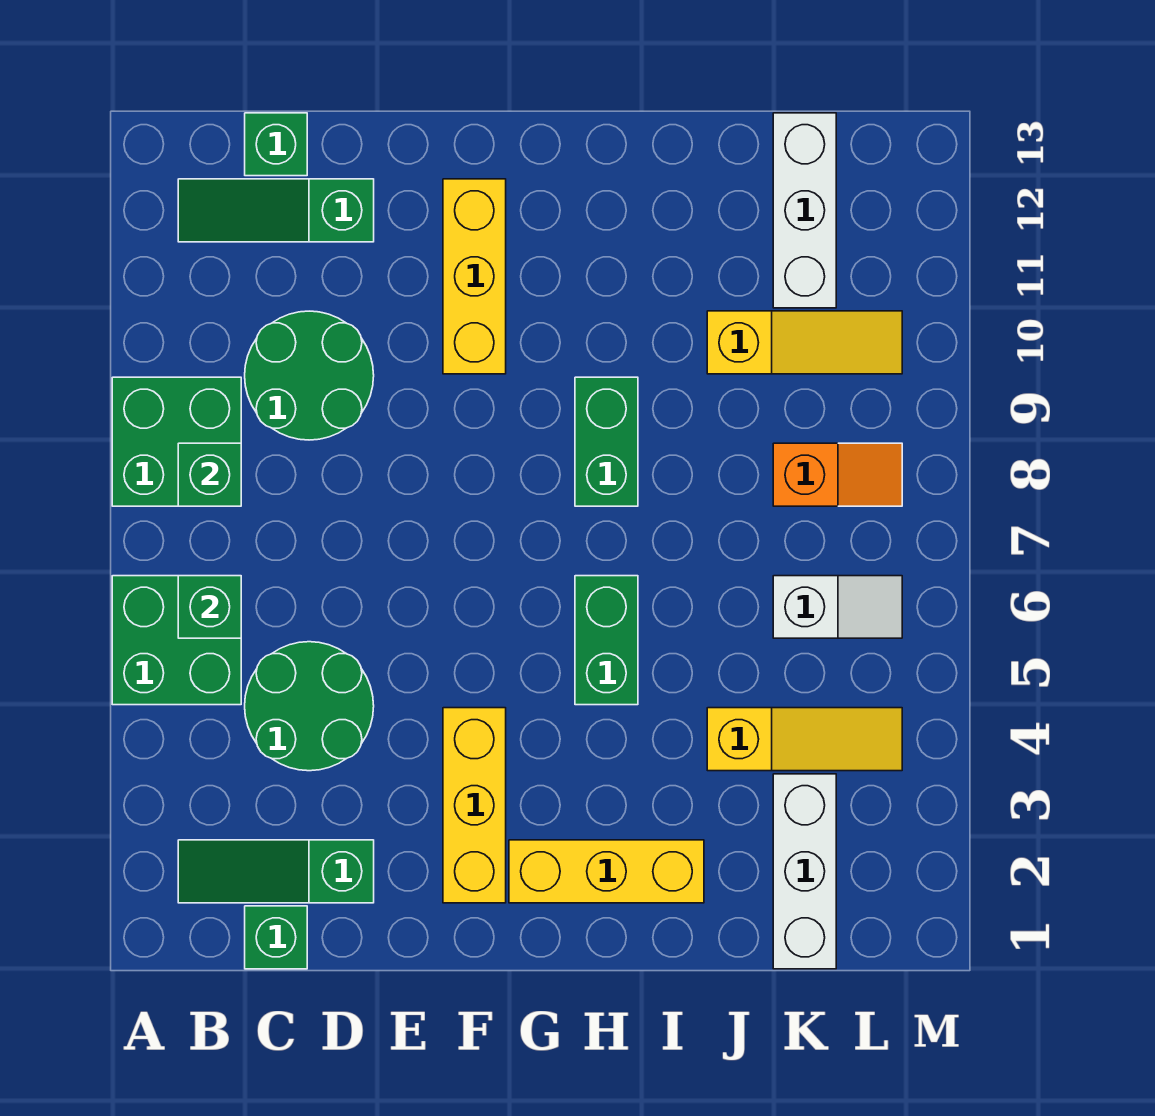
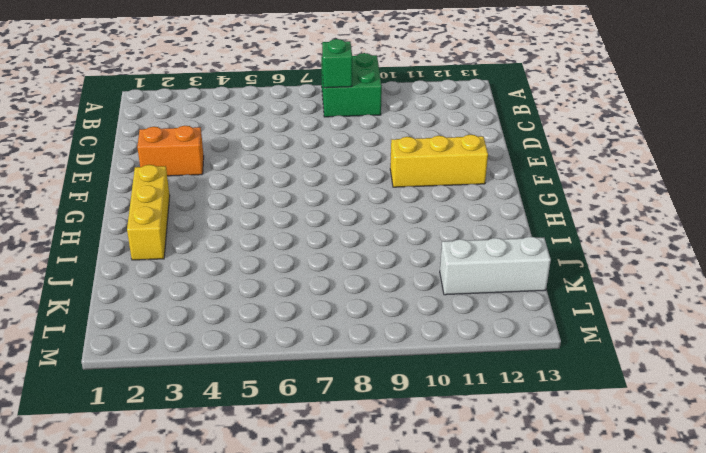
orange 1x2 brick [137,126,204,176] -> none
none -> green 2x2 brick [112,576,241,705]
none -> green 1x3 slope [178,840,374,903]
none -> green 1x3 slope [178,179,374,242]

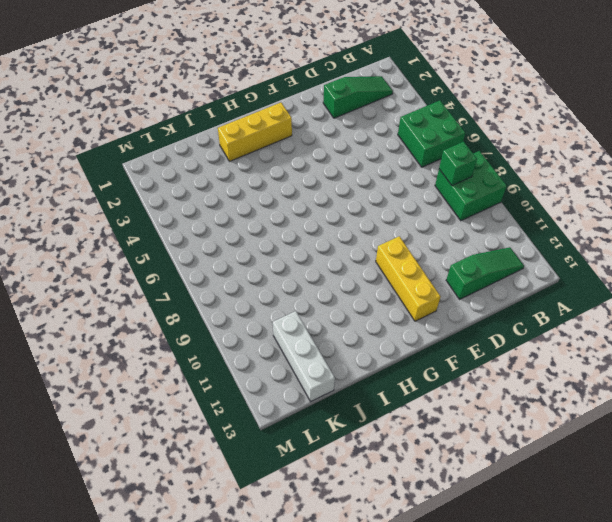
none -> green 1x1 brick [245,906,307,969]
none -> green 2x2 round brick [245,642,374,771]
none -> green 2x2 round brick [245,311,374,440]

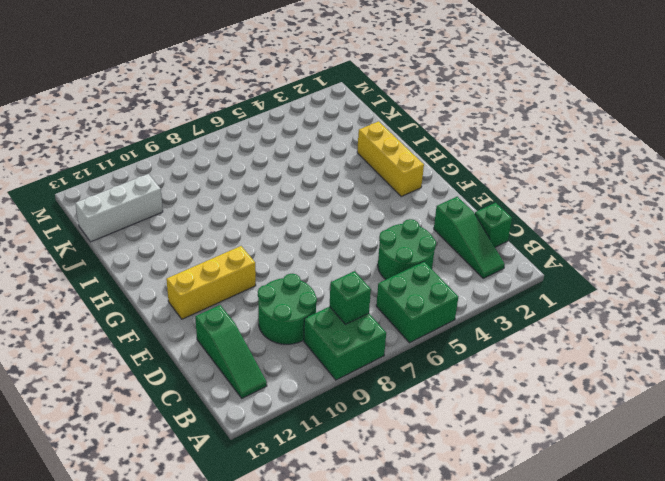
none -> green 1x1 brick [245,113,307,176]
none -> yellow 1x3 brick [443,708,506,903]
none -> green 1x2 brick [575,576,638,705]

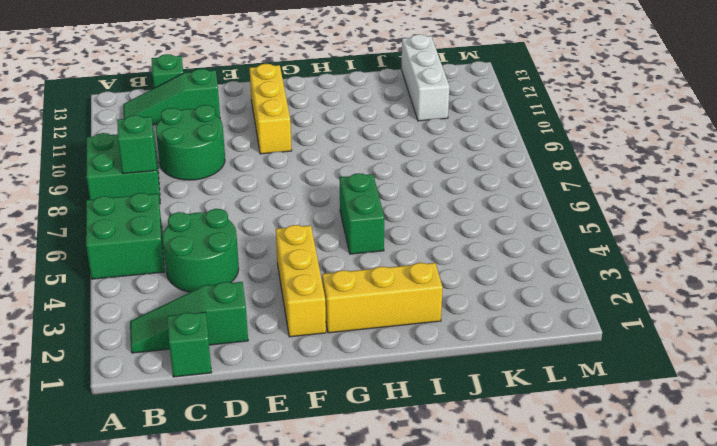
none -> green 1x2 brick [575,377,638,506]
none -> yellow 1x3 slope [707,708,902,771]
none -> yellow 1x3 slope [707,311,902,374]

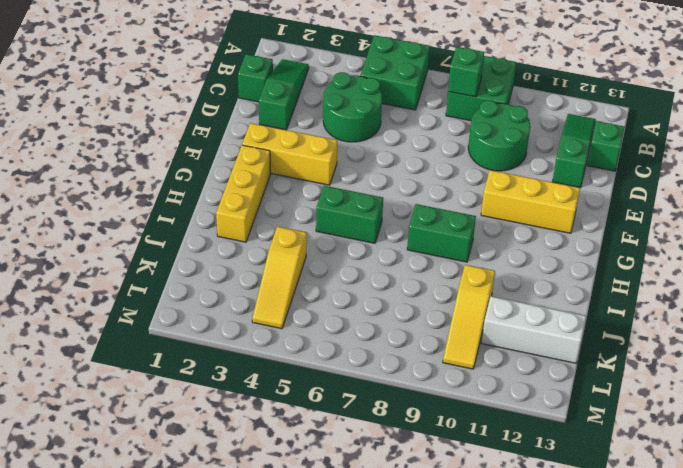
none -> white 1x3 brick [773,774,836,969]
none -> white 1x2 slope [773,576,902,638]
none -> orange 1x2 slope [773,443,902,506]

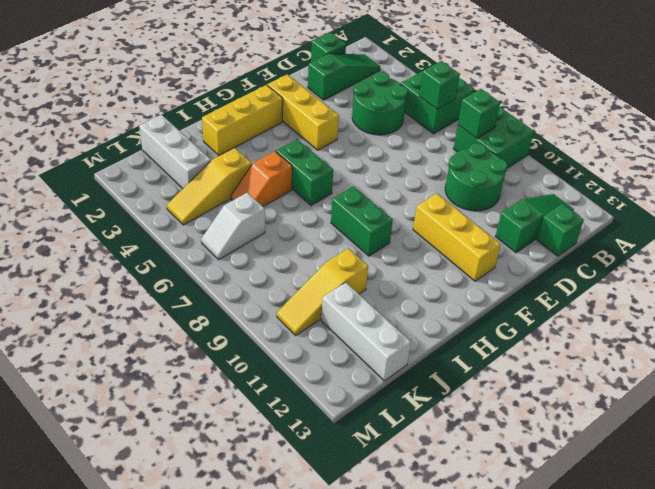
orange 1x2 slope [231,151,292,206] -> orange 1x2 slope moved to [773,443,902,506]

